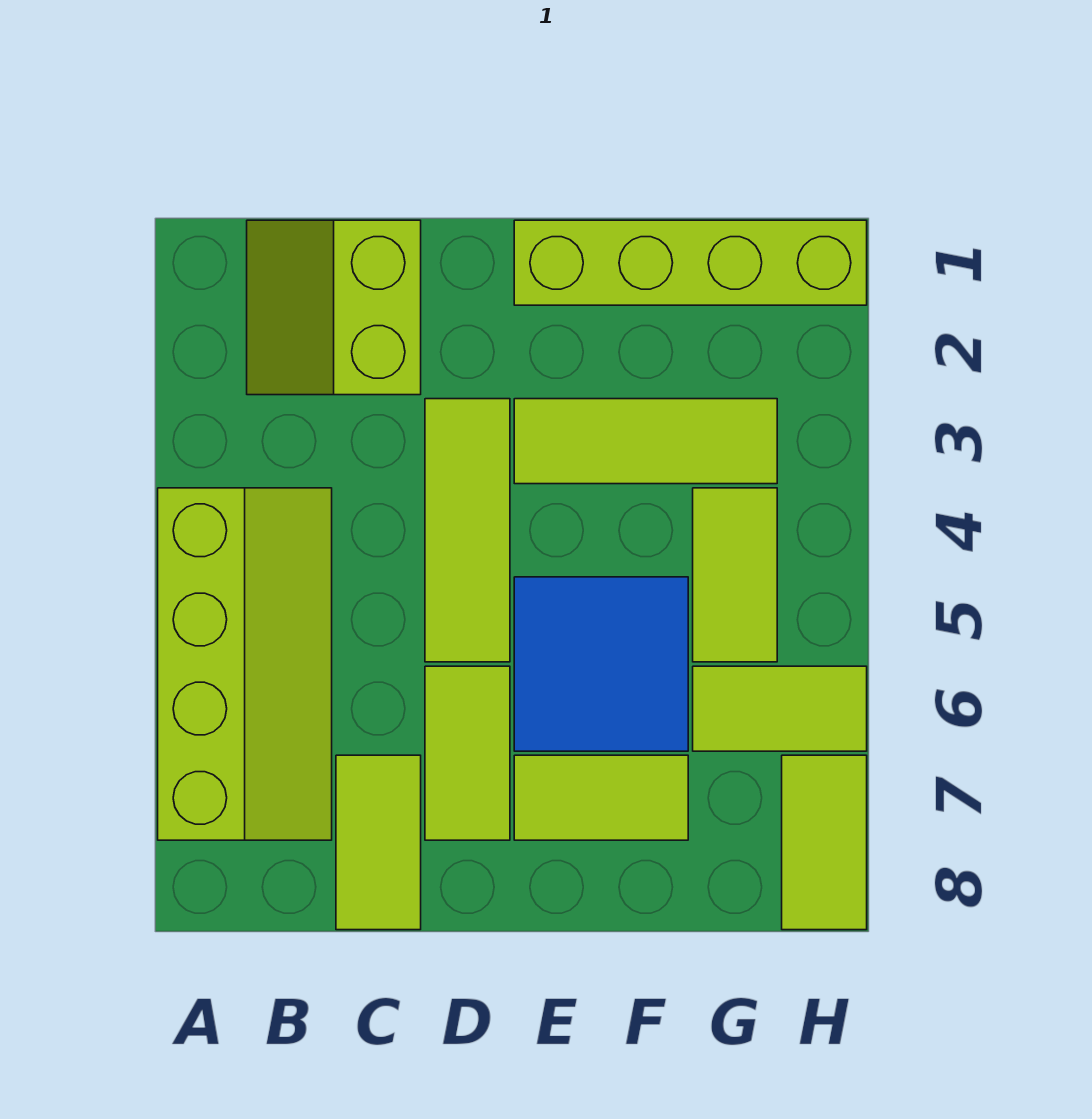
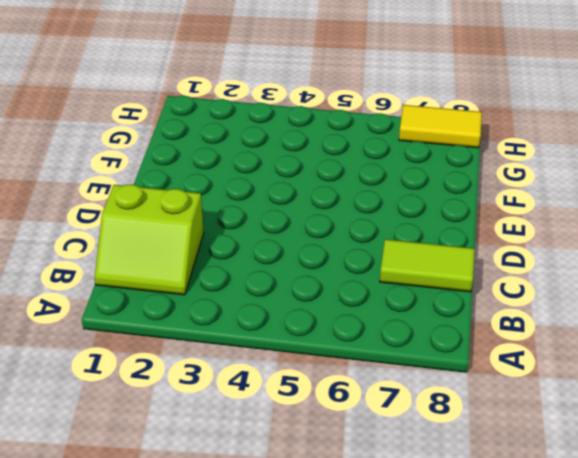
yellow 1x2 tile [399,105,482,148] -> lime 1x2 tile [782,755,867,930]
none -> lime 2x4 slope [158,488,332,840]
none -> lime 1x3 tile [425,399,510,662]
none -> lime 1x2 tile [425,666,510,840]

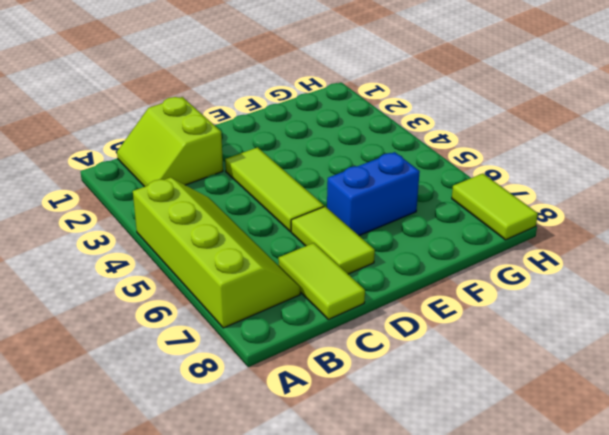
blue 1x2 brick [327,152,420,236] -> blue 2x2 tile [514,577,688,751]
none -> lime 1x4 brick [514,220,867,305]
none -> lime 1x3 tile [514,399,777,484]
none -> lime 1x2 tile [514,755,688,840]

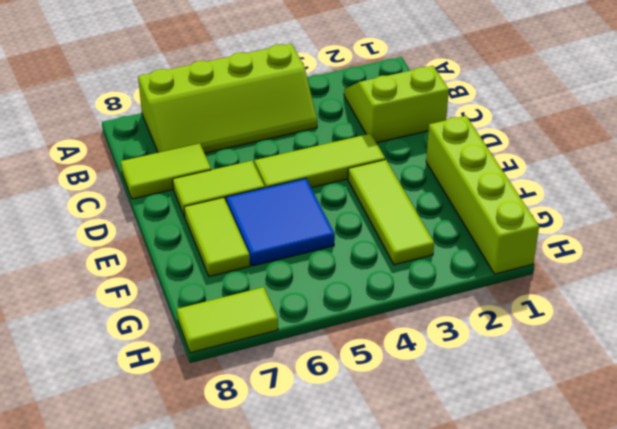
none -> lime 1x2 tile [693,488,777,662]
none -> lime 1x2 tile [693,666,867,751]

